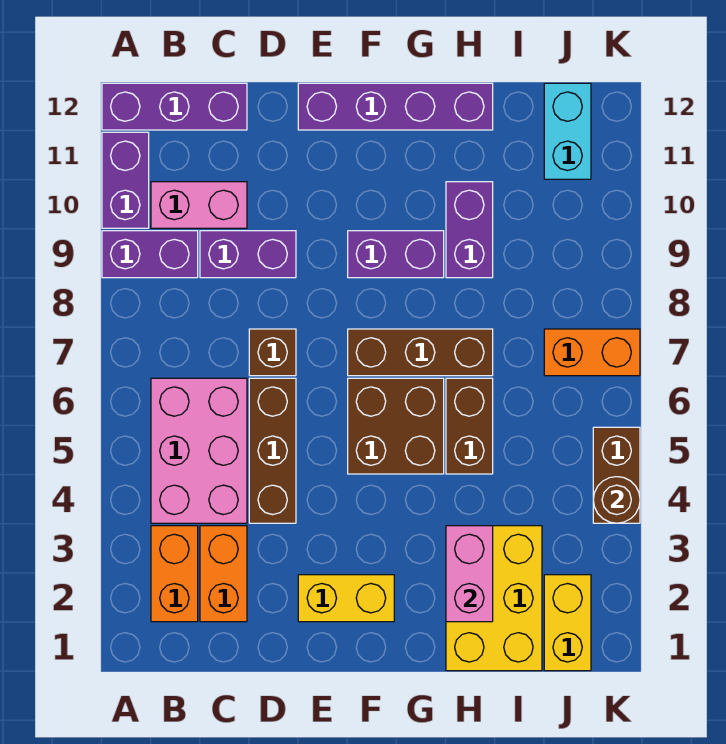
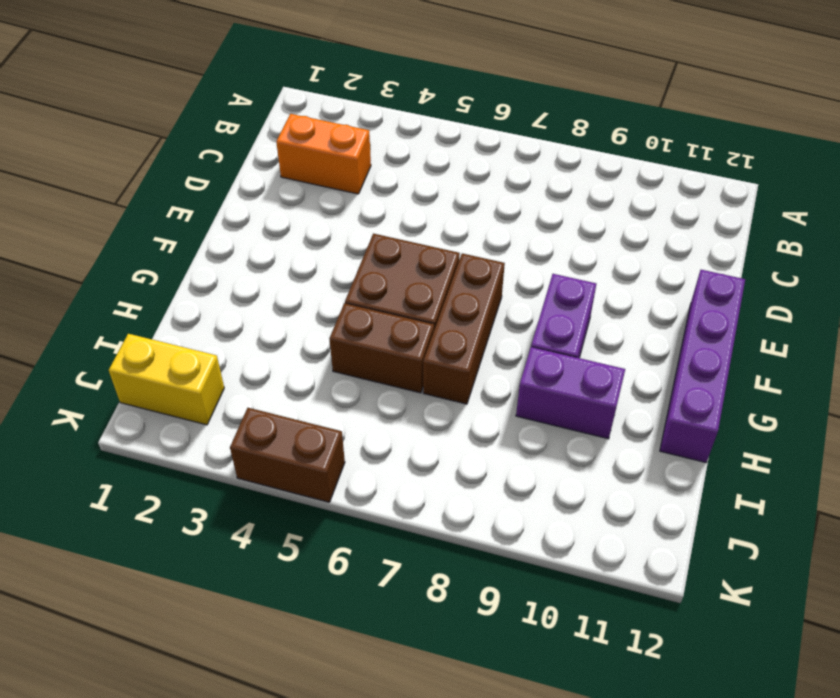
none -> purple 1x2 brick [102,231,198,278]
none -> purple 1x2 brick [102,132,149,228]
none -> purple 1x3 brick [102,83,247,130]

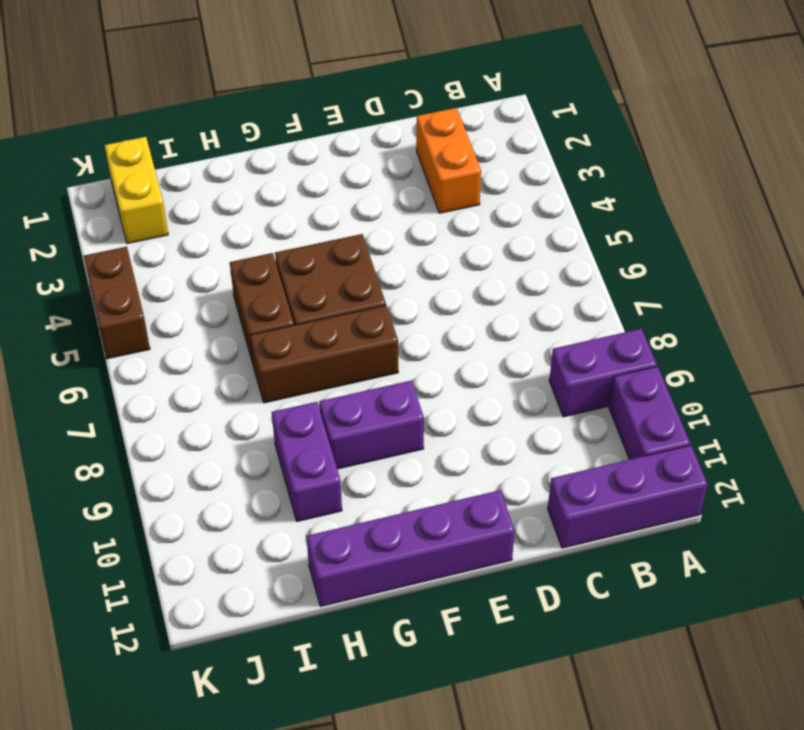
none -> orange 1x2 brick [151,526,198,622]
none -> pink 2x3 brick [151,378,247,523]
none -> pink 1x2 brick [151,182,247,228]

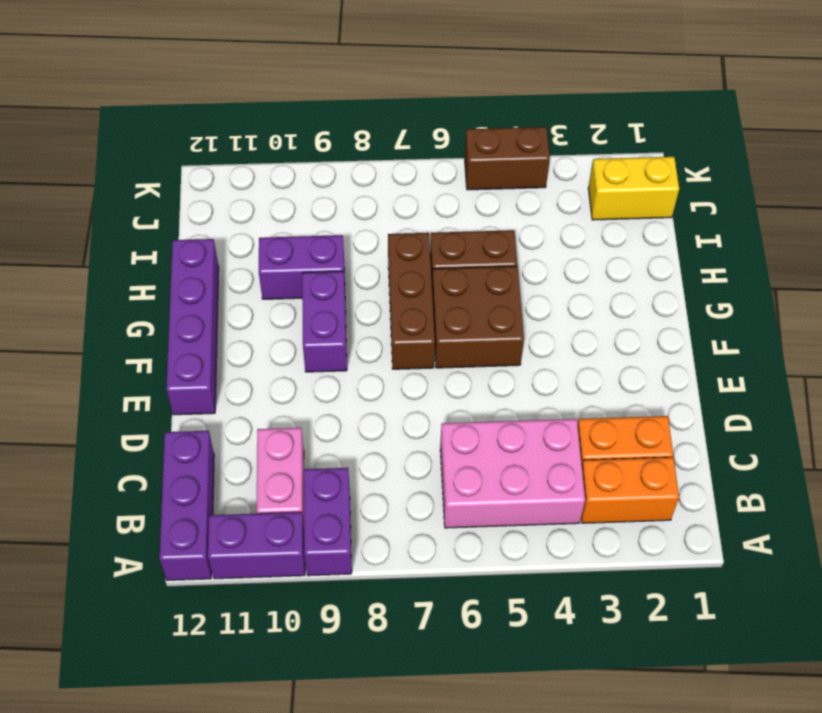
none -> purple 1x2 brick [200,231,296,278]
none -> brown 1x3 brick [249,378,296,523]
none -> brown 1x1 brick [249,329,296,376]

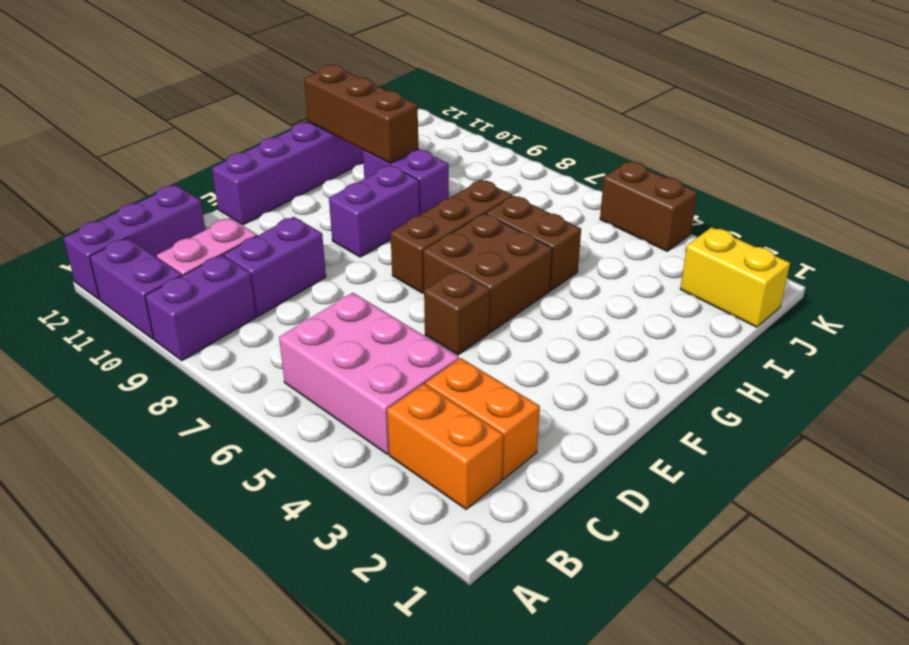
brown 1x1 brick [424,270,490,355] -> brown 1x1 brick moved to [249,329,296,376]
brown 1x3 brick [304,65,418,163] -> brown 1x3 brick moved to [249,378,296,523]
none -> yellow 1x2 brick [298,575,394,622]
none -> yellow 2x3 brick [446,526,542,671]
none -> orange 1x2 brick [544,329,640,376]

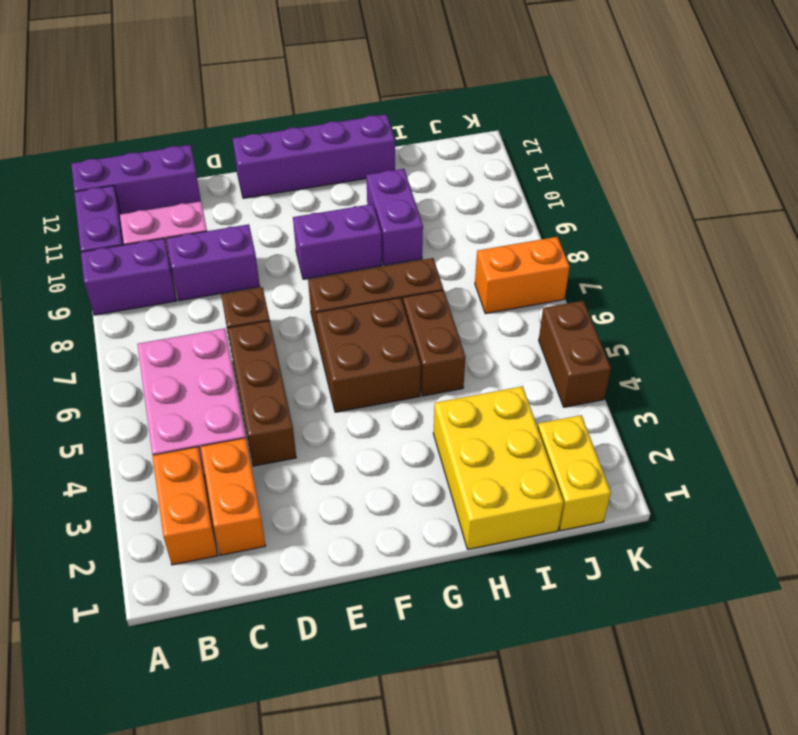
none -> yellow 1x2 brick [298,575,394,622]
none -> cyan 1x2 brick [544,83,591,179]
none -> pink 1x2 brick [446,526,493,622]

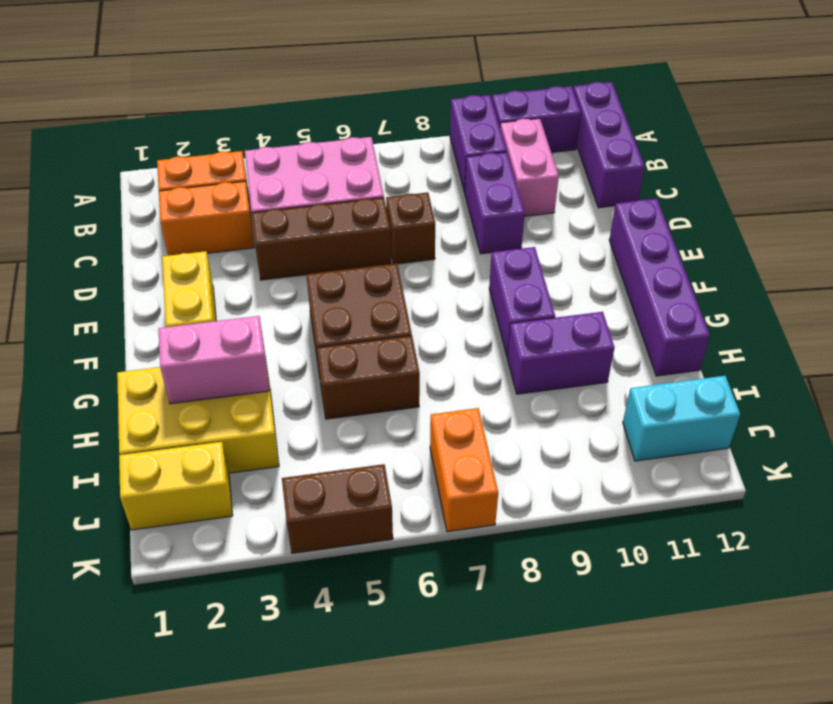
none -> brown 1x3 brick [348,329,493,376]
none -> brown 1x1 round brick [593,477,640,523]

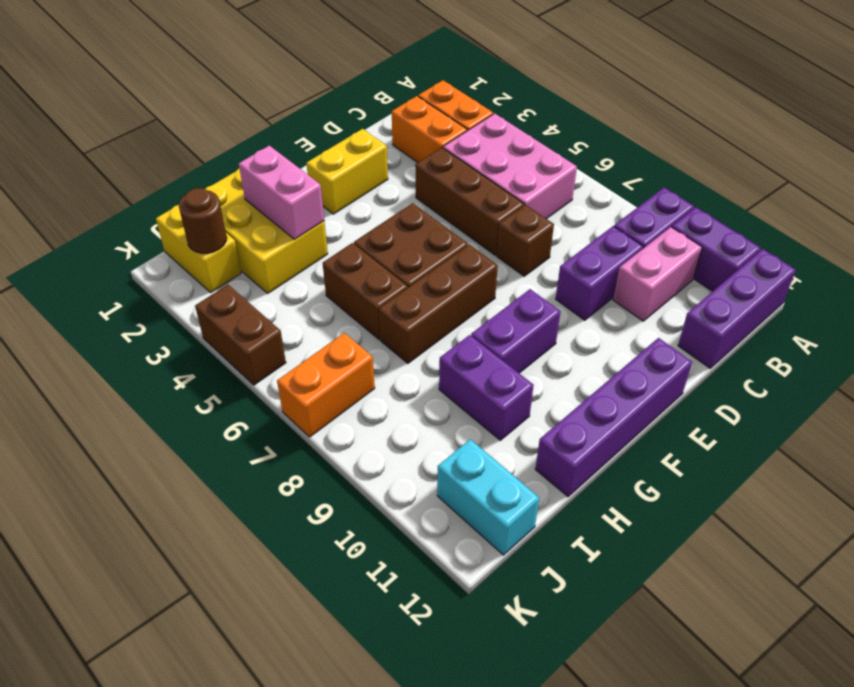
brown 1x1 round brick [179,188,227,253] -> brown 1x1 round brick moved to [593,477,640,523]

